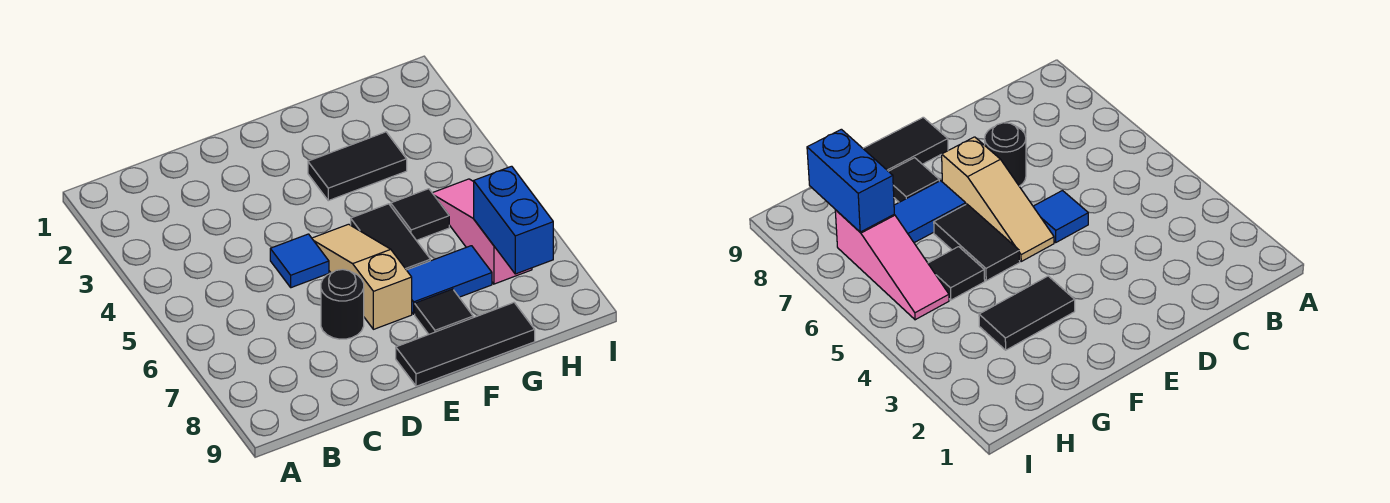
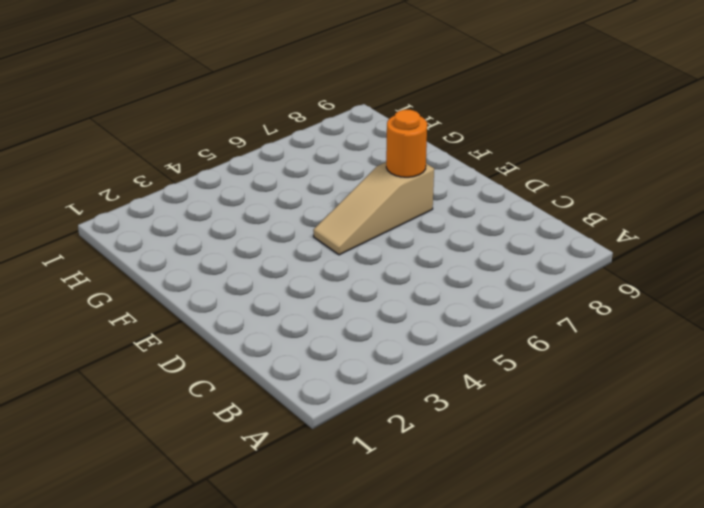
orange 1x1 round brick [386,110,427,177] -> none
none -> blue 1x1 tile [270,234,329,288]
none -> black 1x1 round brick [321,269,364,339]

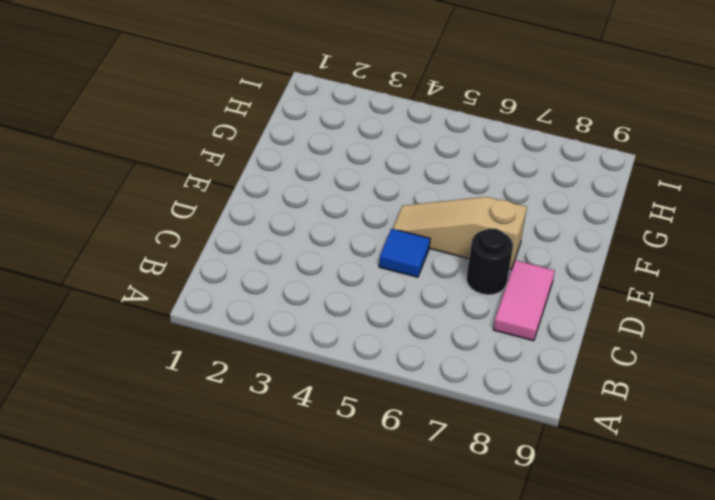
pink 1x2 tile [493,260,555,341] -> none
none -> black 1x3 tile [396,303,535,386]
none -> black 1x2 tile [308,132,407,201]

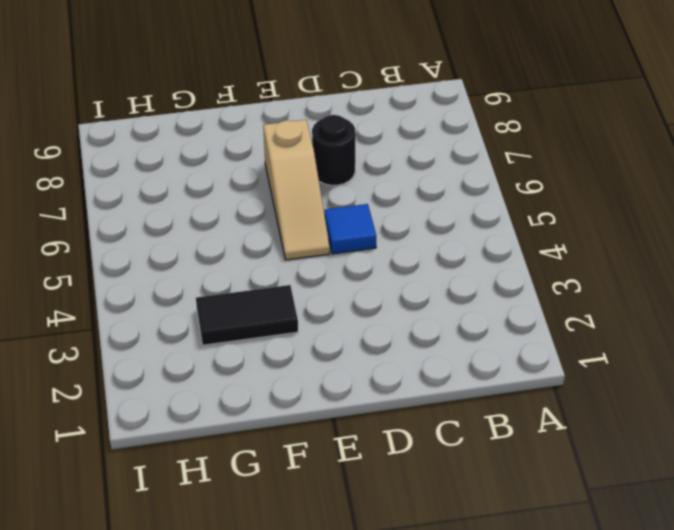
none -> black 1x3 tile [396,303,535,386]
none -> black 1x2 tile [351,204,430,270]

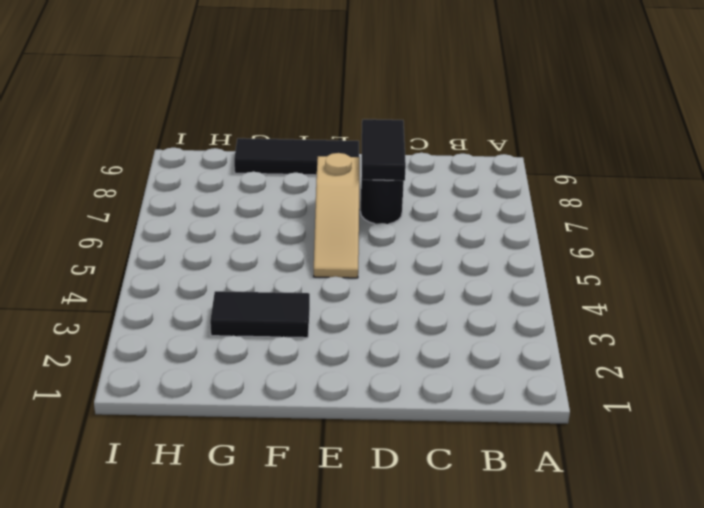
black 1x2 tile [362,119,406,181] -> black 1x2 tile moved to [351,204,430,270]
none -> blue 1x1 tile [270,234,329,288]
none -> blue 1x2 tile [407,246,492,314]

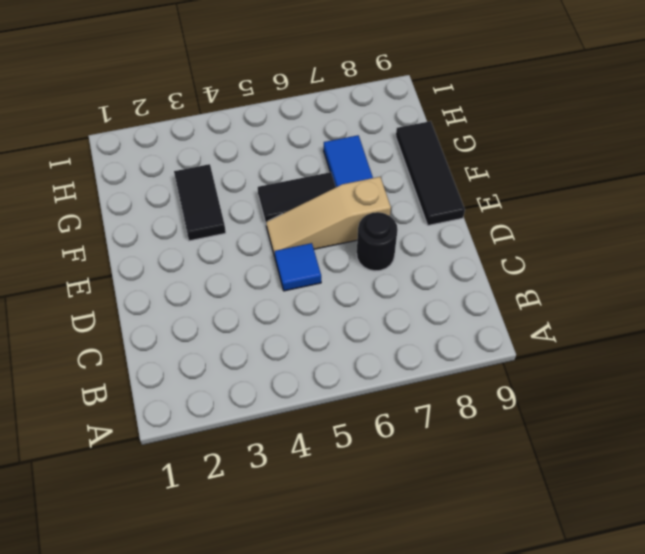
none -> black 1x1 tile [415,289,473,334]
none -> black 1x1 tile [391,189,449,240]

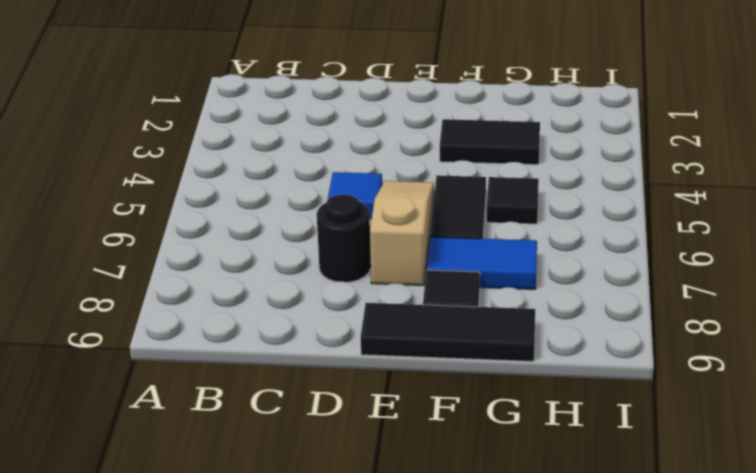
none -> pink 1x3 slope [433,179,532,284]
none -> blue 1x2 brick [474,166,553,274]

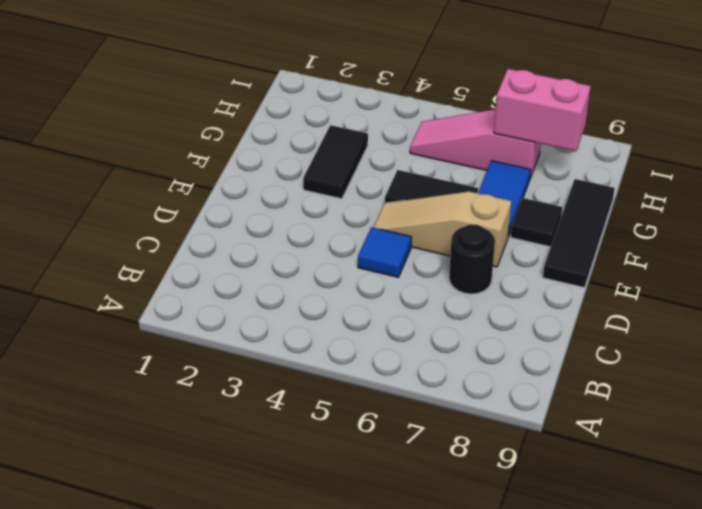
pink 1x2 brick [494,69,591,151] -> blue 1x2 brick [474,166,553,274]
none -> black 1x1 tile [391,189,449,240]

